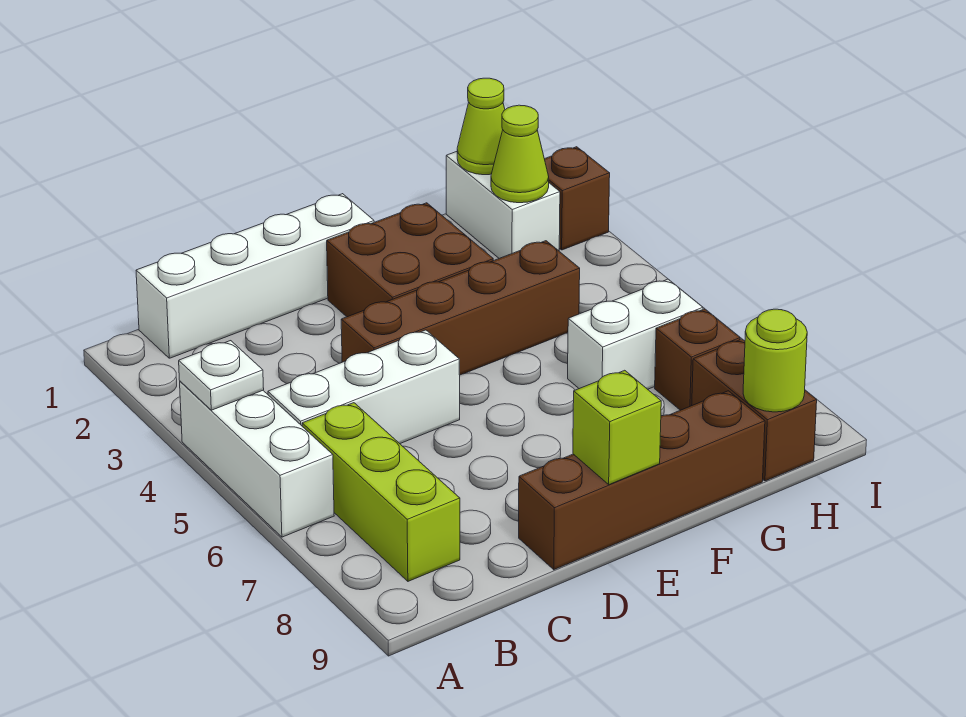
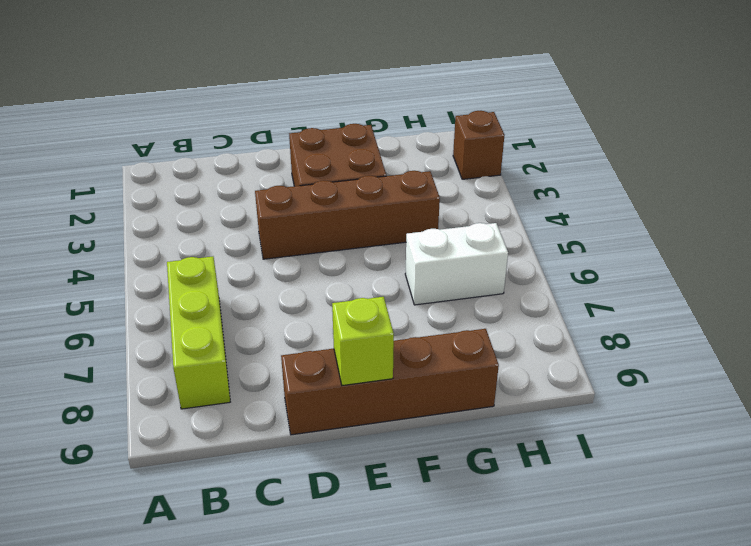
none -> white 1x3 brick [180,381,334,537]
none -> white 1x4 brick [136,194,374,358]
none -> white 1x3 brick [268,330,460,444]

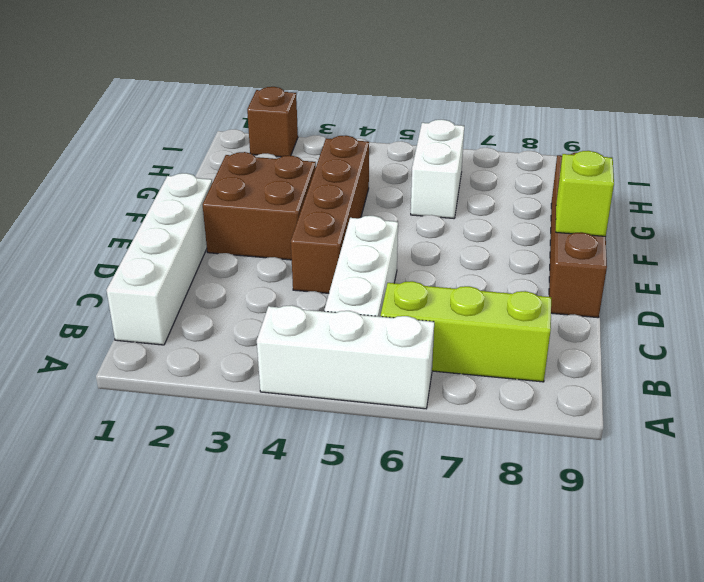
none -> white 1x2 brick [446,152,560,258]
none -> brown 1x1 brick [655,309,740,410]
none -> brown 1x2 brick [692,339,817,481]

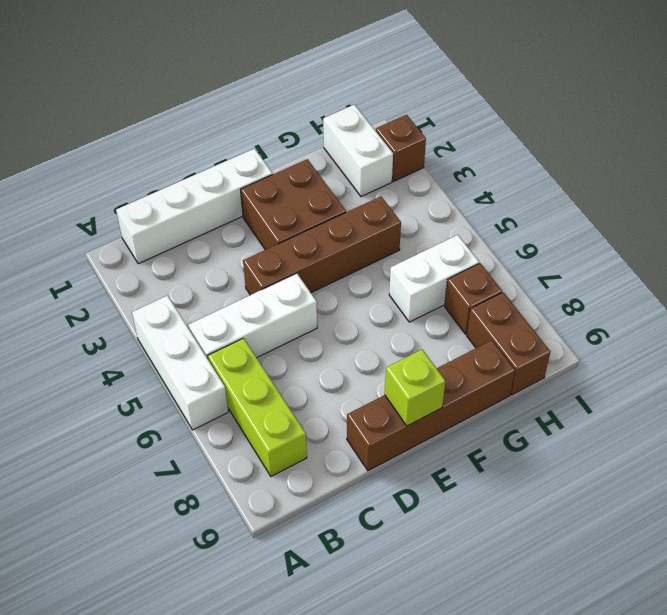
none -> white 1x1 plate [179,341,264,410]
none -> lime 1x1 cone [457,78,505,175]
none -> lime 1x1 cone [491,105,549,203]

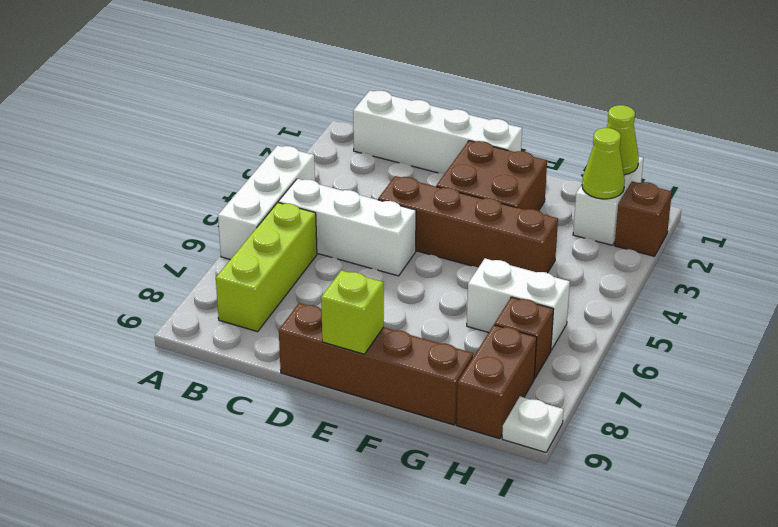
white 1x1 plate [502,396,564,452] -> white 1x1 plate moved to [179,341,264,410]
none -> lime 1x1 round brick [743,309,807,412]

